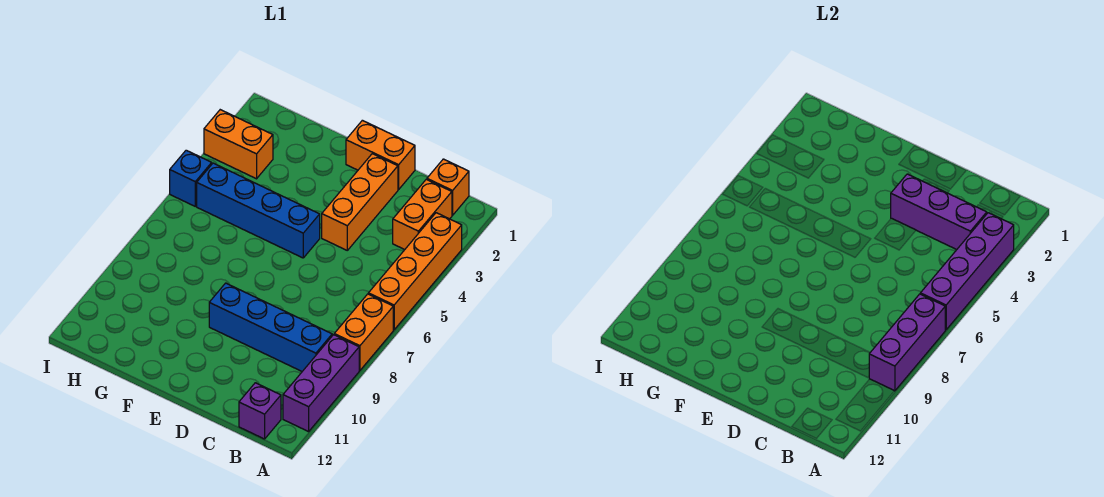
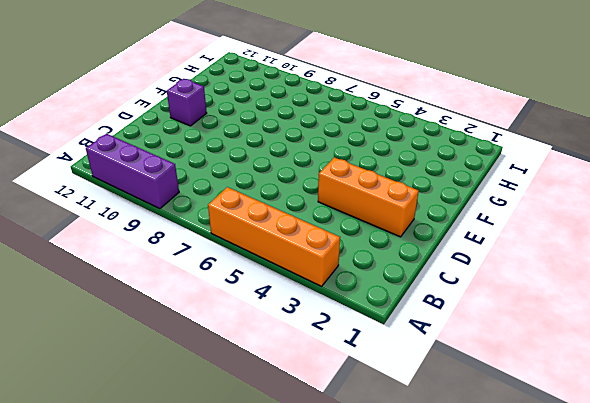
purple 1x1 brick [167,79,207,126] -> purple 1x1 brick moved to [239,383,281,439]
none -> orange 1x2 brick [334,294,393,371]
none -> orange 1x1 brick [427,159,469,215]
none -> orange 1x2 brick [393,179,452,250]

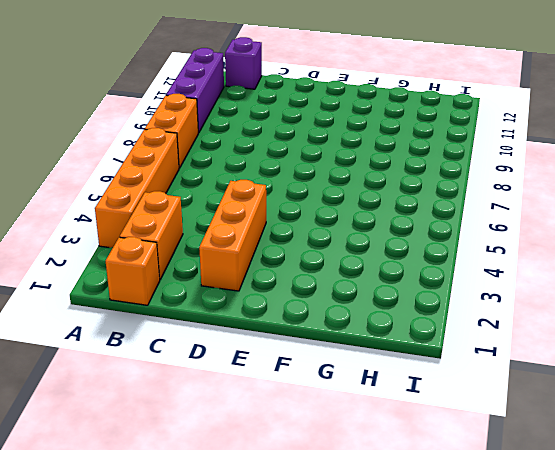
none -> blue 1x4 brick [209,283,332,371]
none -> orange 1x2 brick [346,120,415,190]
none -> blue 1x4 brick [197,163,320,258]

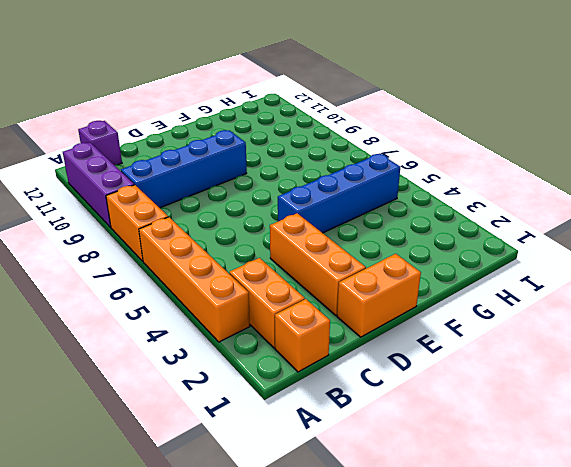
none -> orange 1x2 brick [204,110,273,179]
none -> blue 1x1 brick [170,150,212,206]
none -> purple 1x4 brick [920,213,1014,330]

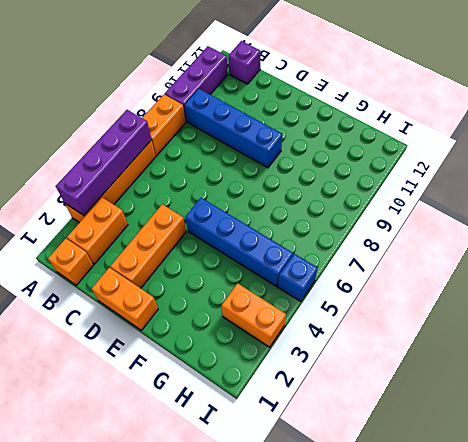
none -> purple 1x3 brick [869,294,945,391]
none -> purple 1x3 brick [891,174,987,250]

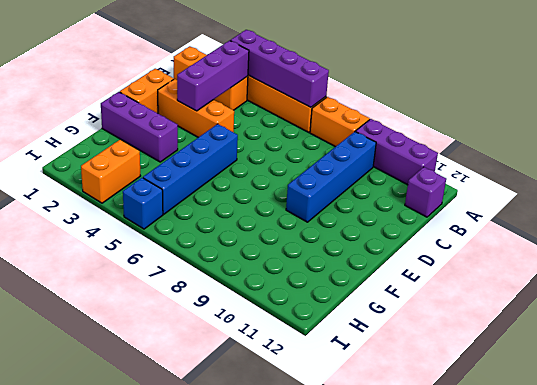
purple 1x3 brick [101,92,178,162] -> purple 1x3 brick moved to [869,294,945,391]

